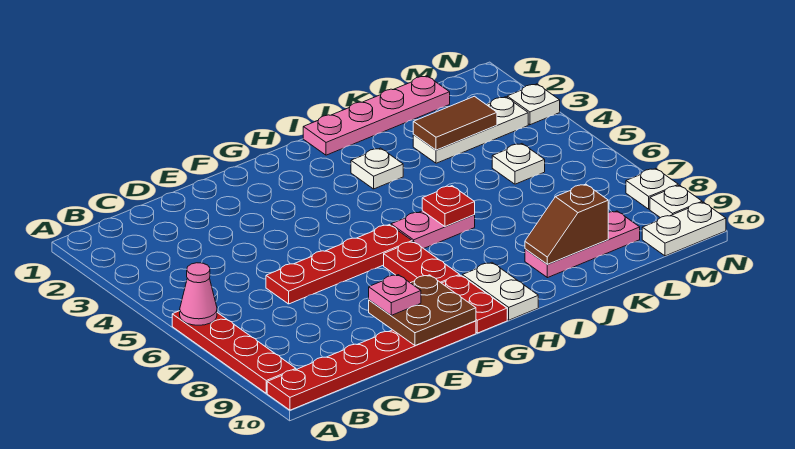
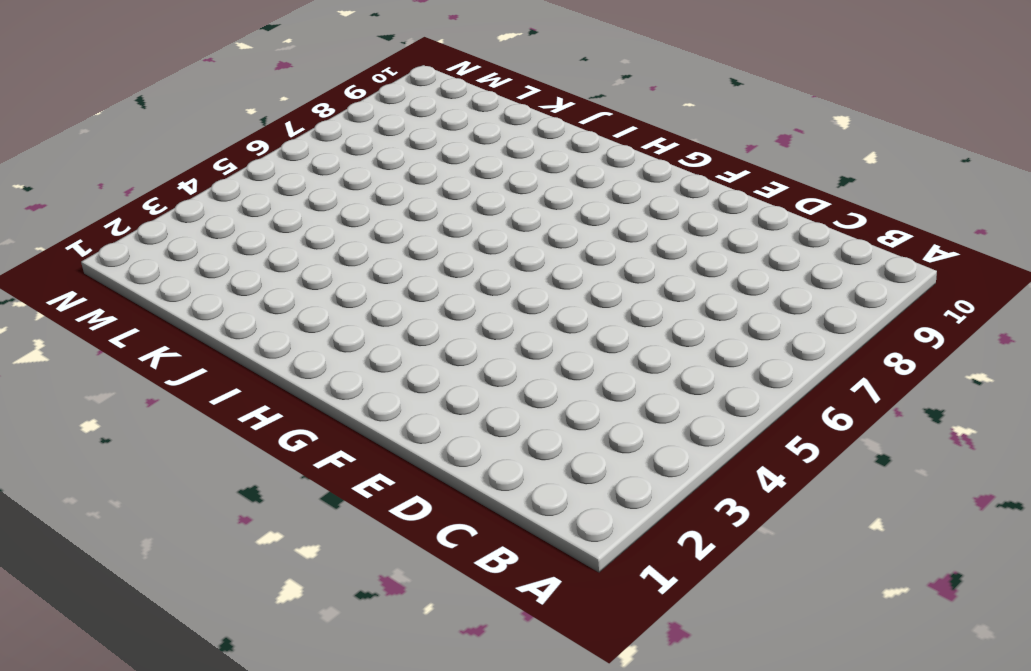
none -> red 1x4 plate [172,311,296,393]
none -> red 1x6 plate [267,321,476,410]
none -> red 1x4 plate [266,225,412,304]

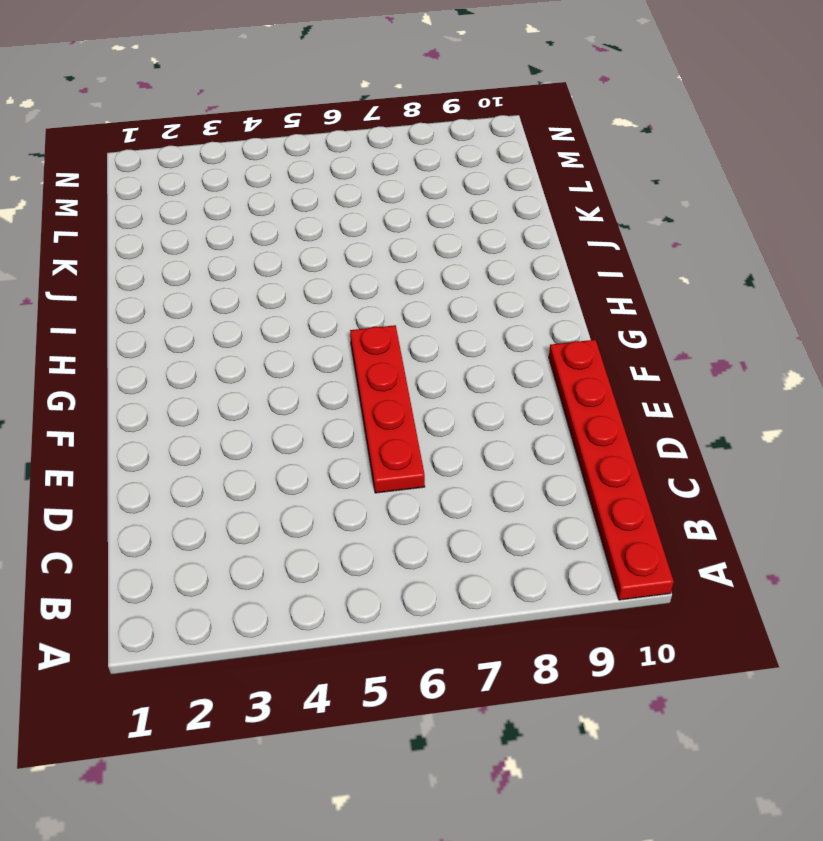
none -> red 1x4 plate [172,311,296,393]
none -> red 1x2 plate [384,241,460,283]
none -> red 1x2 plate [442,275,507,333]

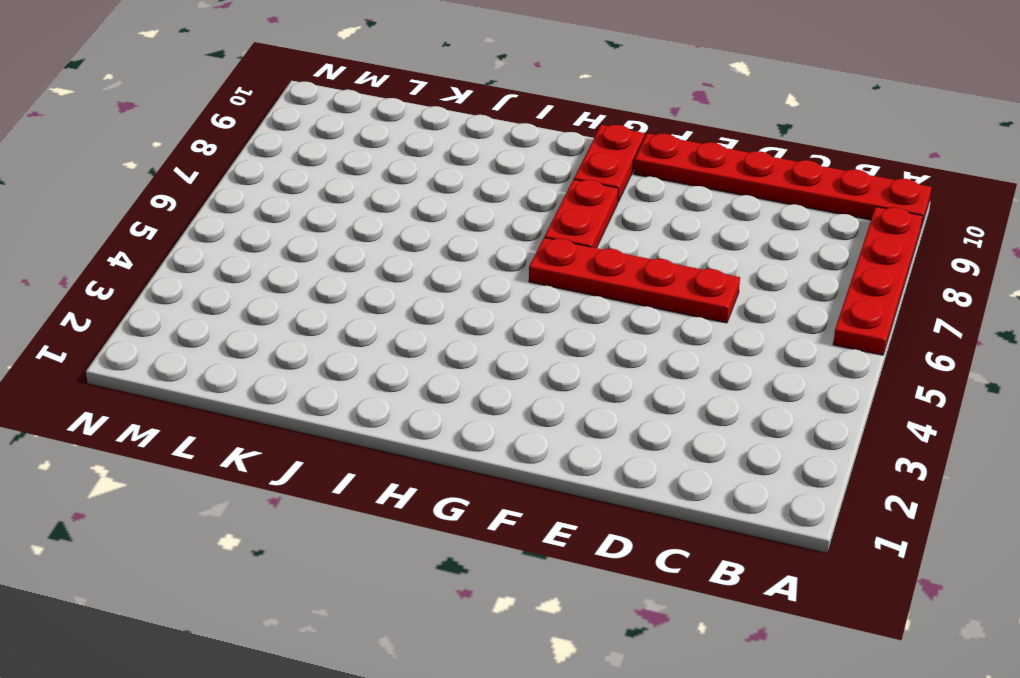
none -> pink 1x2 plate [391,211,475,249]
none -> white 1x2 plate [462,263,538,320]
none -> pink 1x4 plate [303,76,450,155]

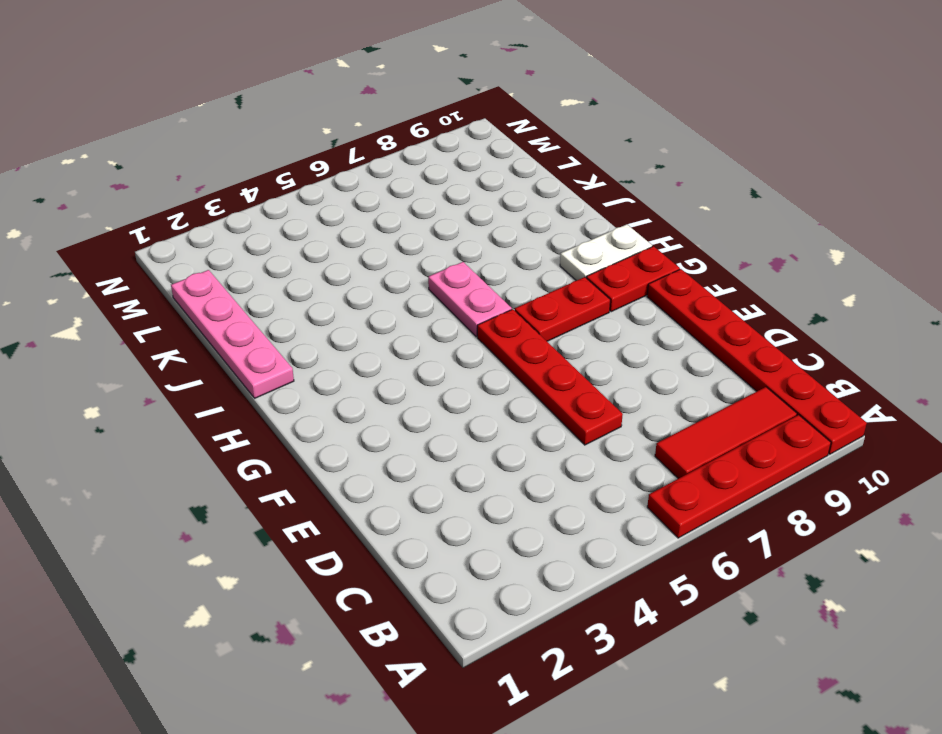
red 1x3 tile [655,387,797,479] -> none
none -> white 1x1 plate [351,148,403,189]
none -> pink 1x3 plate [525,211,640,278]
none -> white 1x3 plate [413,97,528,163]

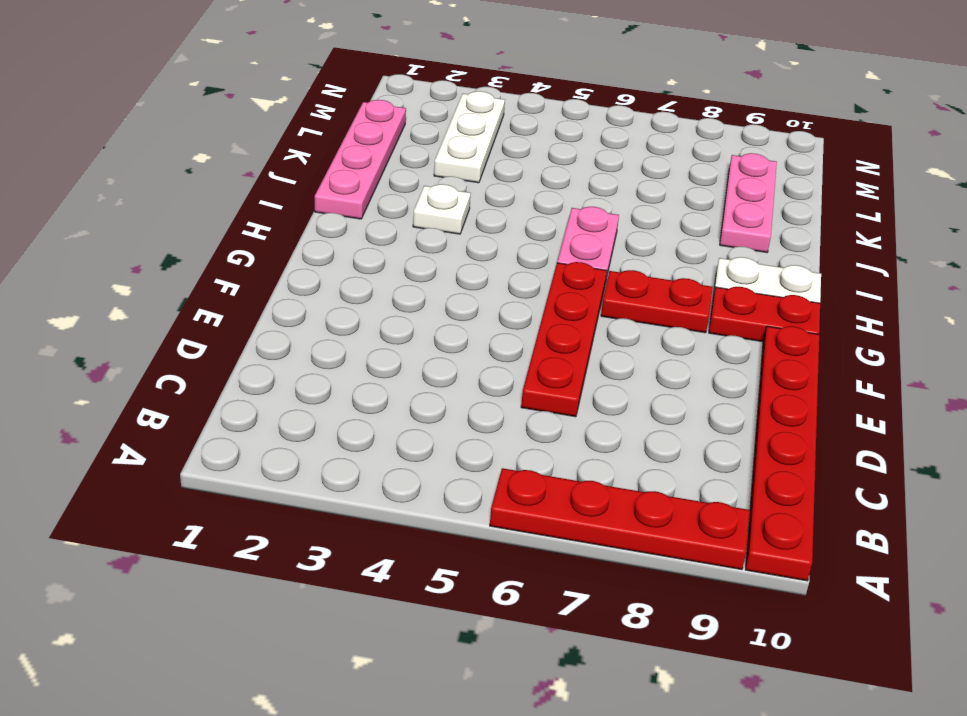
none -> white 1x1 plate [492,144,545,184]
none -> white 1x2 plate [642,202,726,256]
none -> white 1x1 plate [507,84,560,125]

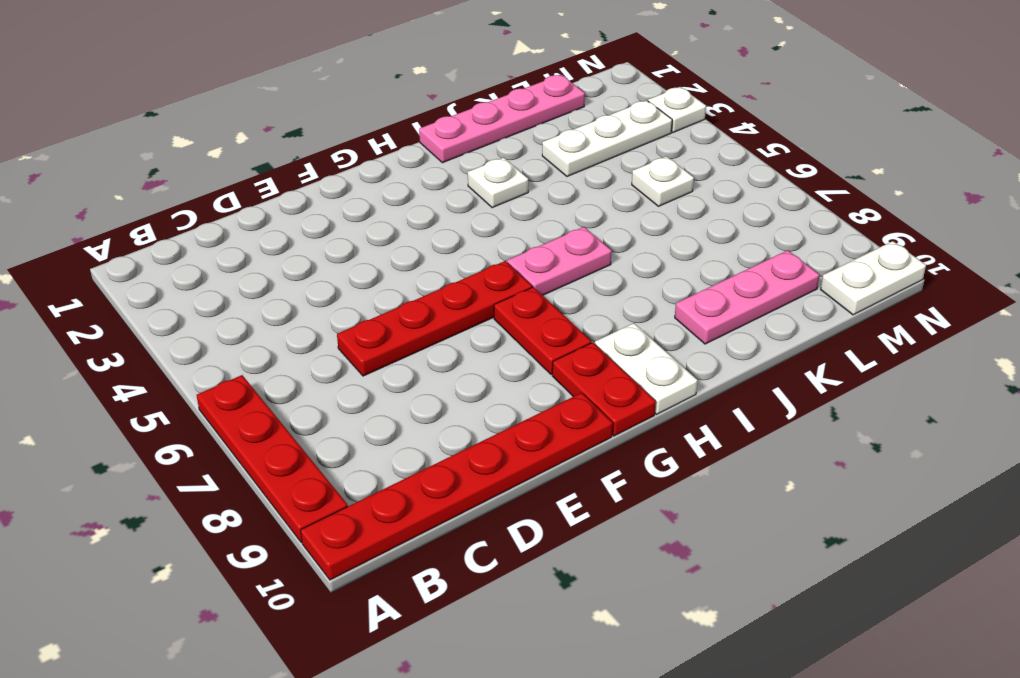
none -> white 1x1 plate [626,168,678,209]
none -> white 1x1 plate [650,185,702,218]
none -> pink 1x1 cone [180,263,217,325]

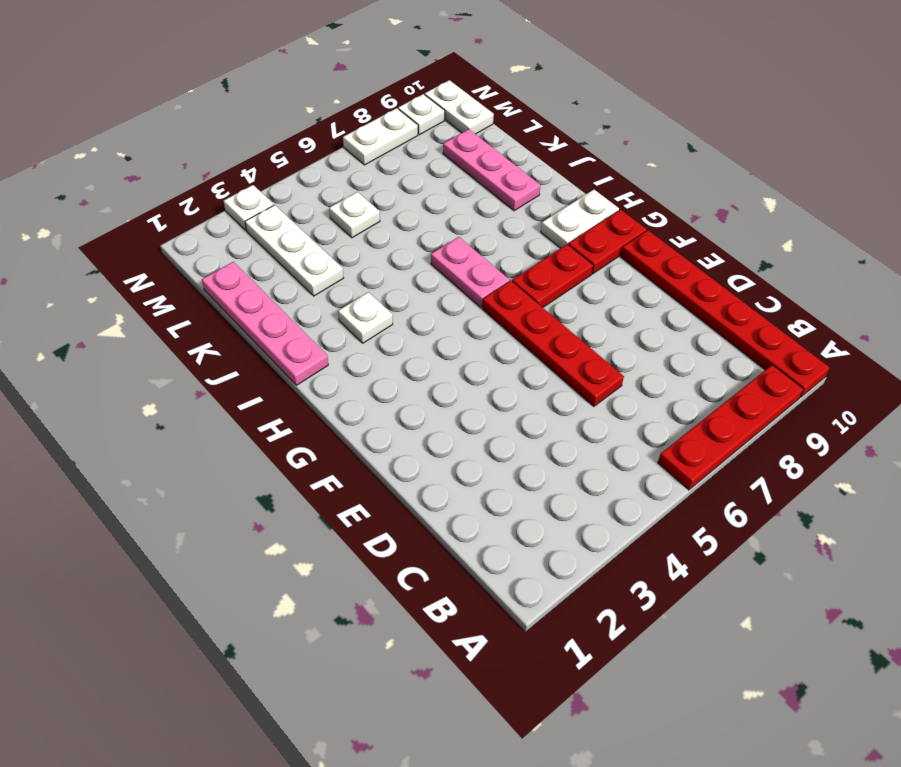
white 1x2 plate [343,108,418,165] -> white 1x1 plate [626,168,678,209]
none -> pink 1x1 cone [180,263,217,325]
none -> brown 2x2 plate [369,275,476,346]
none -> red 1x1 plate [422,186,475,226]

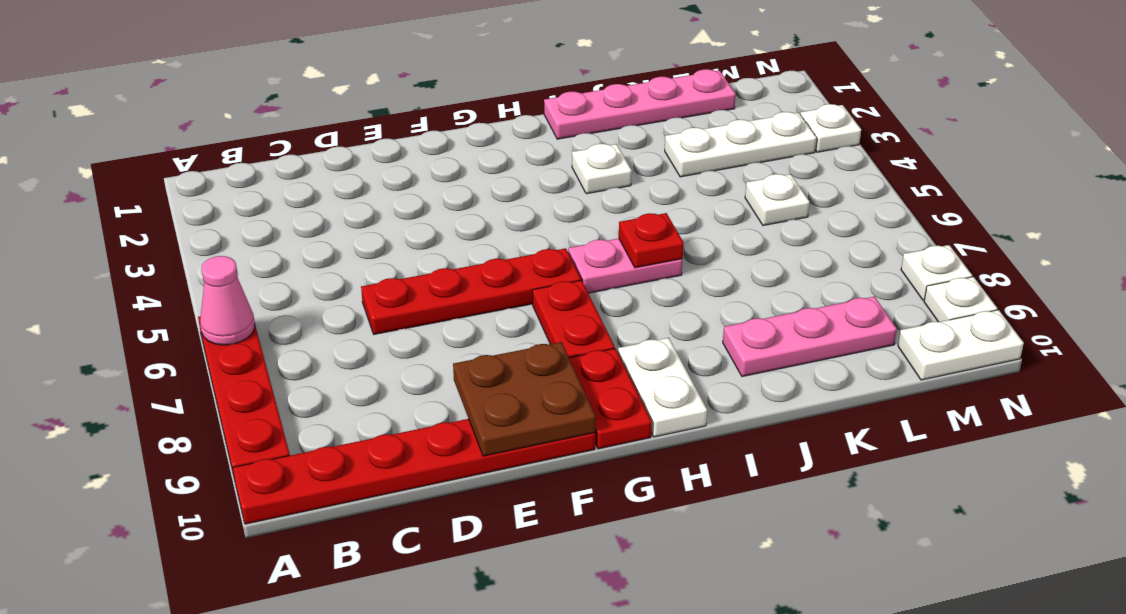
none -> brown 1x2 slope [525,184,608,265]
none -> brown 1x2 tile [413,96,497,150]
none -> pink 1x1 plate [369,275,421,315]

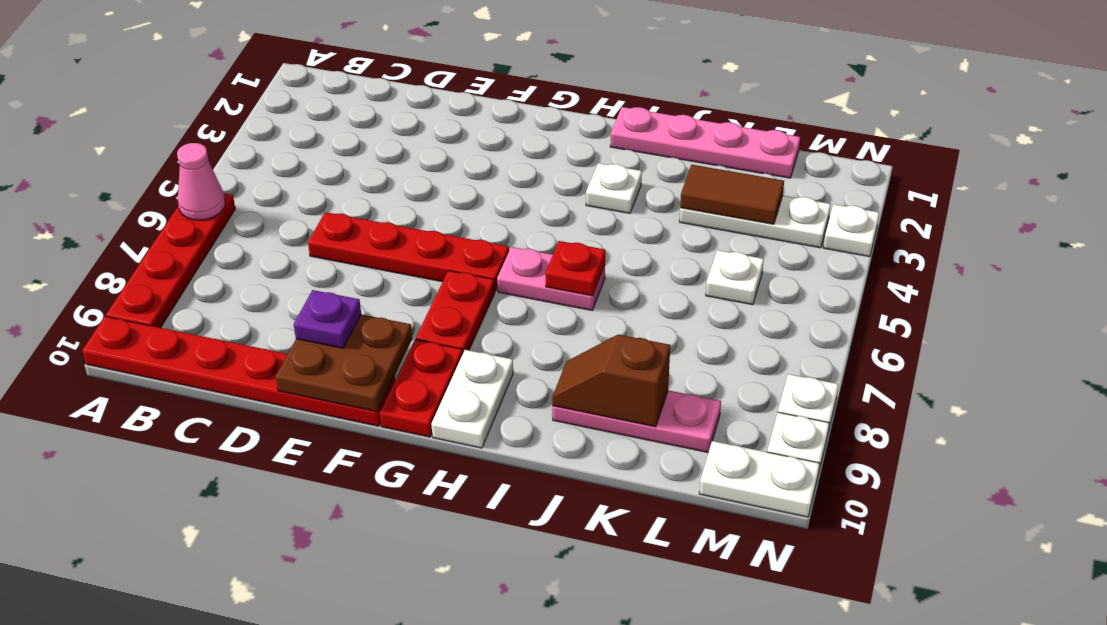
purple 1x1 plate [294,290,361,348] -> pink 1x1 plate [369,275,421,315]

